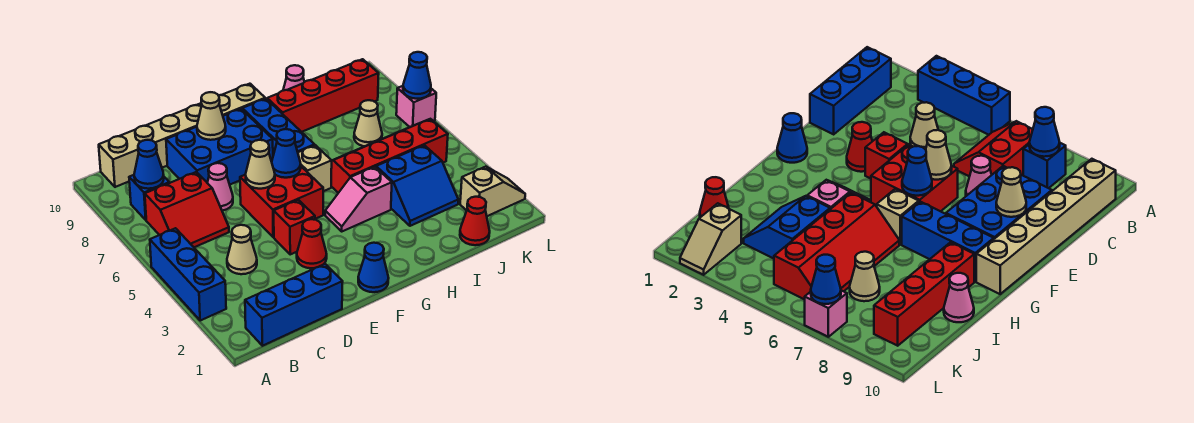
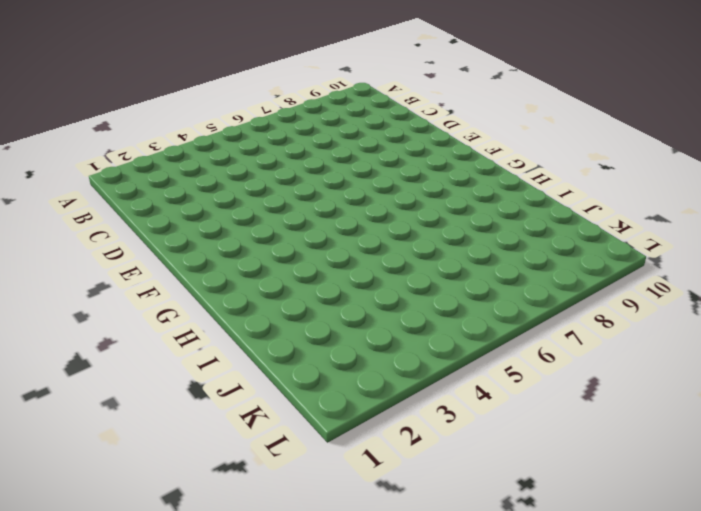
none -> blue 1x3 brick [150,228,226,320]
none -> blue 1x3 brick [245,264,343,346]
none -> red 2x2 slope [145,172,229,247]

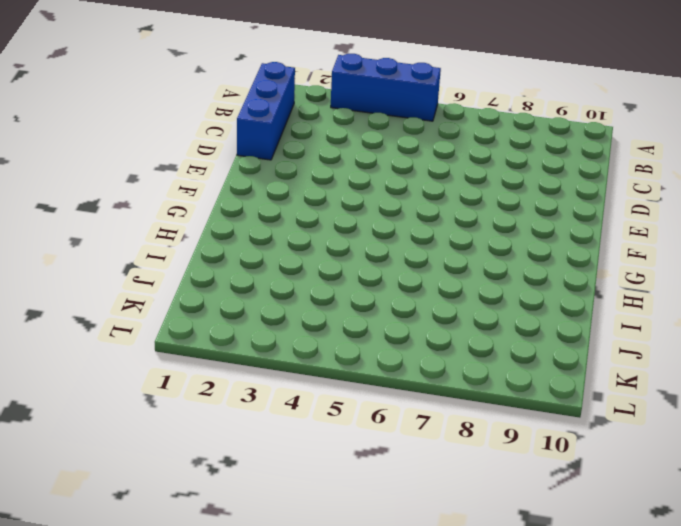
none -> red 2x2 slope [145,172,229,247]
none -> blue 1x1 brick [129,175,169,220]
none -> tan 1x6 brick [99,84,265,187]

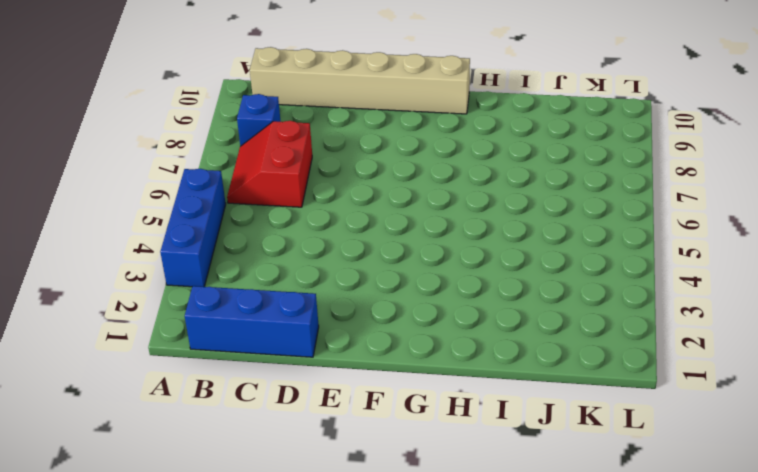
red 2x2 slope [227,121,312,207] -> red 2x2 slope turned to [145,172,229,247]
none -> tan 1x1 cone [227,225,257,274]
none -> pink 1x1 cone [207,163,233,211]
none -> blue 2x3 brick [166,109,273,184]

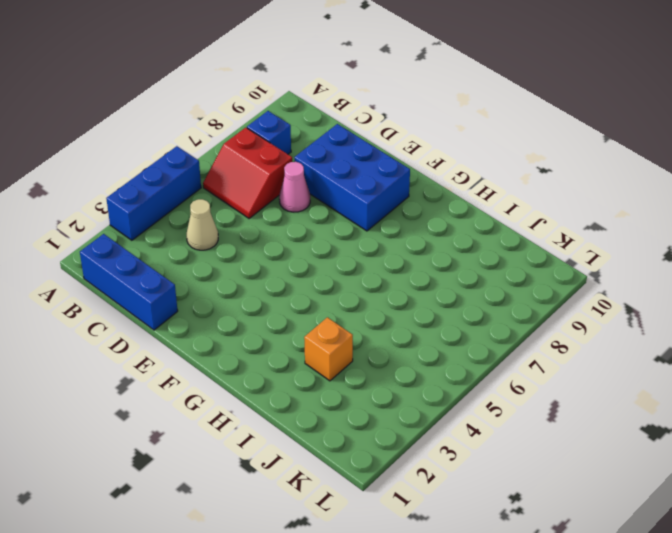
orange 1x1 brick [304,317,353,381] -> blue 2x2 slope [376,145,458,226]
none -> tan 1x6 brick [99,84,265,187]
none -> red 1x1 cone [297,219,327,268]
none -> red 1x1 brick [274,200,315,254]

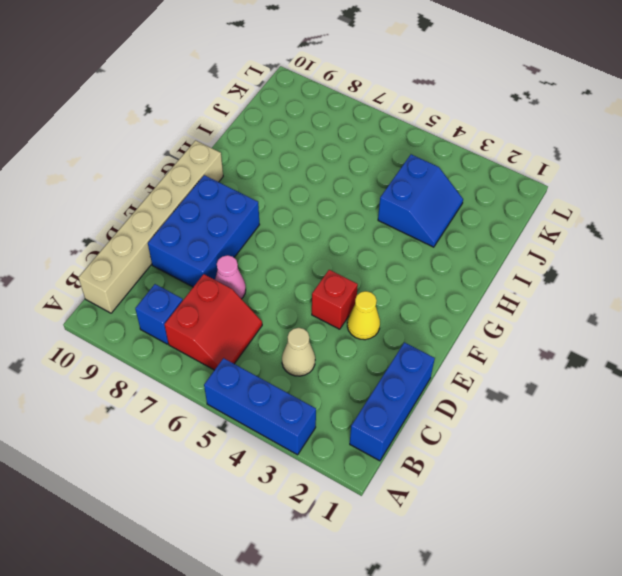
yellow 1x1 cone [347,291,380,340] -> red 1x1 cone [297,219,327,268]
none -> red 2x2 brick [240,167,323,237]
none -> blue 1x1 cone [358,243,389,292]
none -> pink 1x2 slope [325,167,392,231]

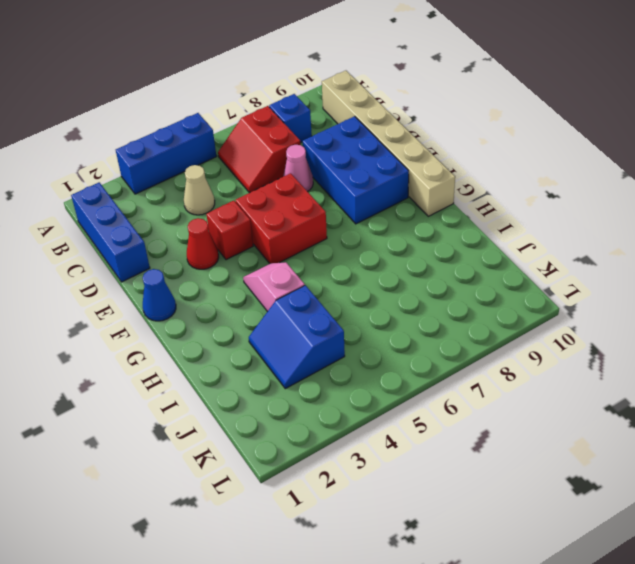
none -> tan 1x1 brick [298,145,332,191]
none -> blue 1x3 brick [242,99,315,155]
none -> red 2x4 slope [331,119,448,193]

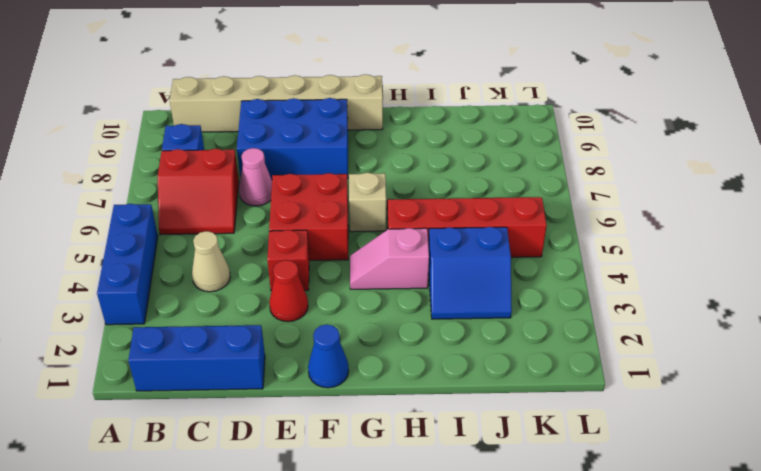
none -> blue 1x3 brick [242,99,315,155]
none -> red 1x4 brick [267,59,379,132]
none -> pink 1x1 cone [283,65,304,91]

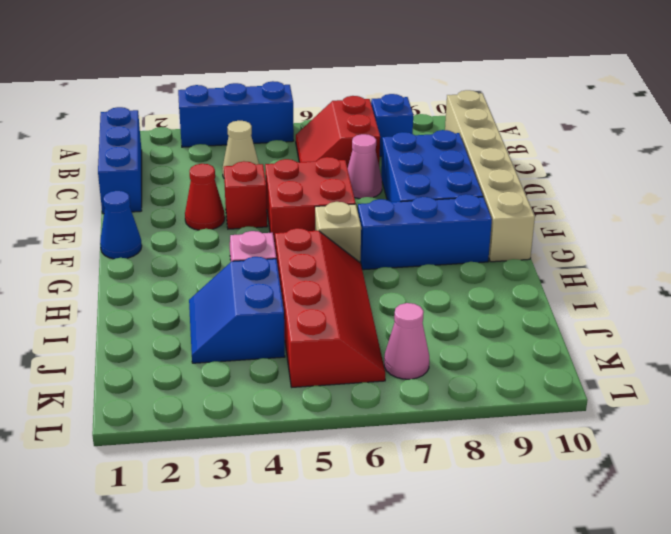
pink 1x1 cone [384,303,429,379] -> pink 1x1 cone moved to [283,65,304,91]
none -> red 1x4 brick [267,59,379,132]
none -> red 1x1 cone [460,197,490,245]
none -> tan 1x1 cone [354,100,382,146]

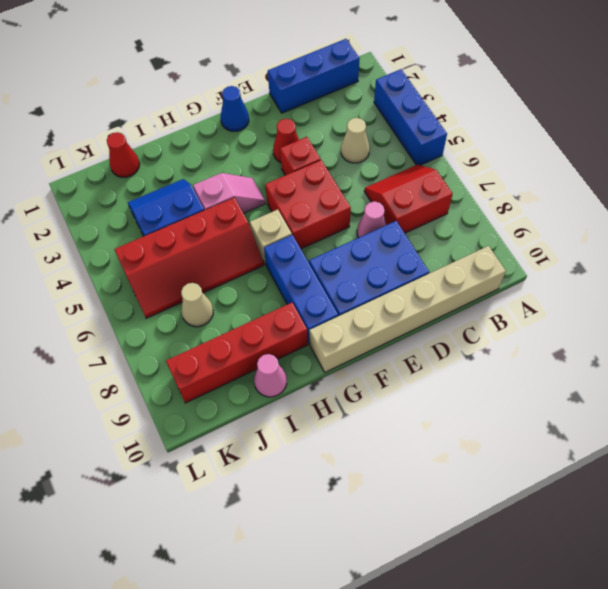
none -> blue 1x1 brick [129,175,169,220]
none -> tan 1x2 slope [460,167,525,216]
none -> pink 1x1 brick [396,86,436,127]

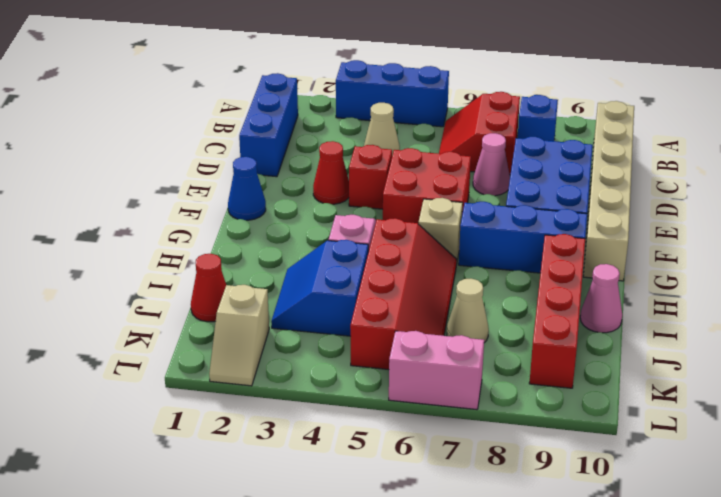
pink 1x2 brick [389,331,484,410] -> pink 1x1 brick [396,86,436,127]
none -> blue 1x1 cone [134,140,164,189]
none -> tan 1x1 cone [246,140,275,189]
none -> tan 1x1 cone [197,92,226,140]

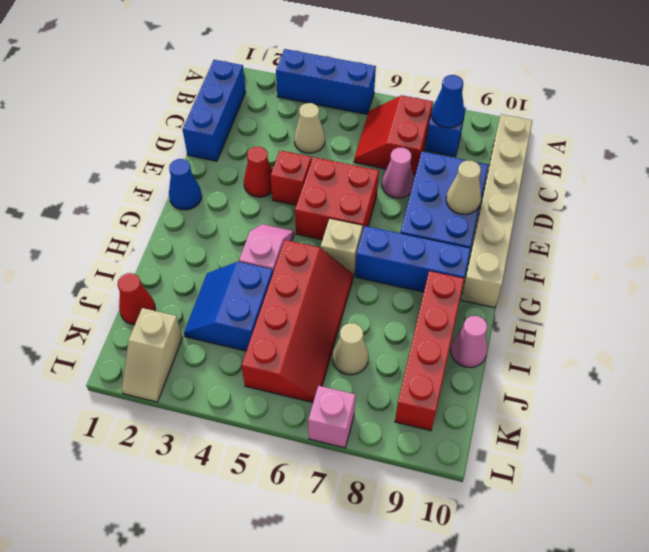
none -> tan 1x1 cone [246,140,275,189]
none -> blue 1x1 cone [272,129,301,178]
none -> blue 1x1 cone [403,52,431,99]

